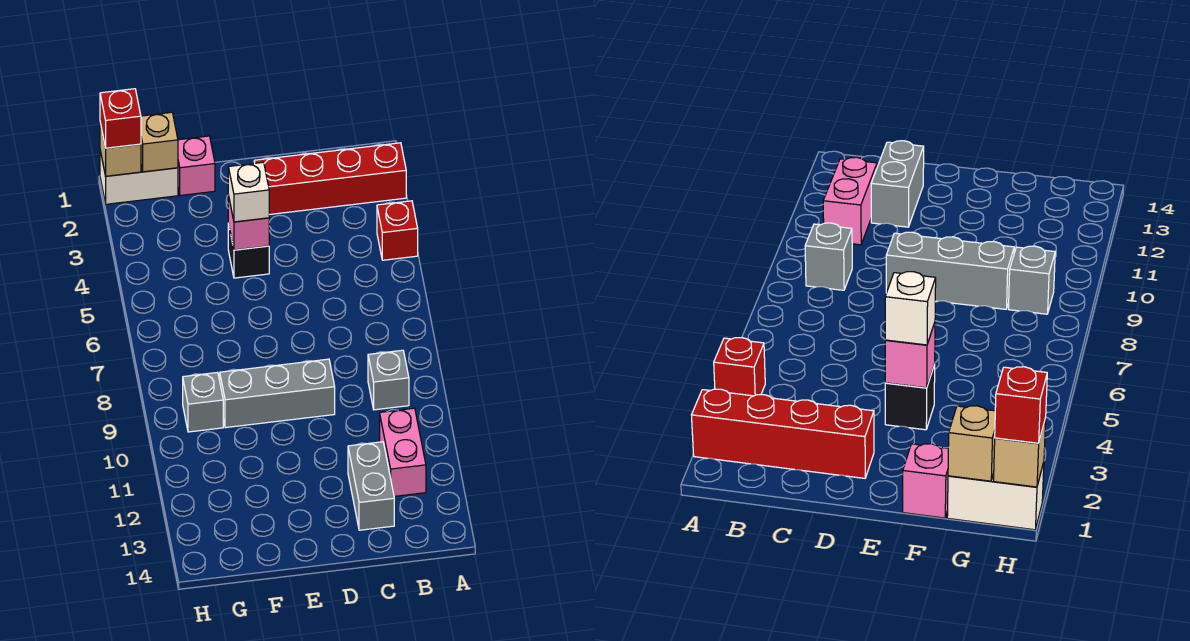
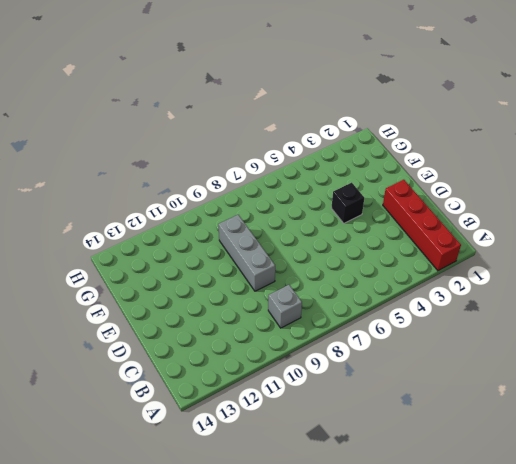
none -> red 1x1 brick [377,201,418,260]
none -> pink 1x2 brick [380,408,426,496]
none -> grey 1x2 brick [348,442,394,530]

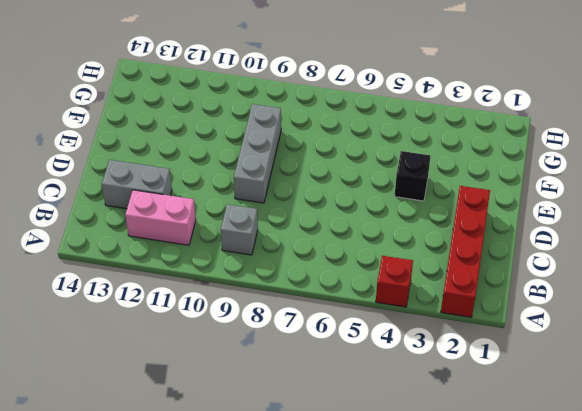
none -> pink 1x1 brick [178,136,215,195]
none -> white 1x2 brick [100,151,178,204]
none -> grey 1x1 brick [183,372,223,432]

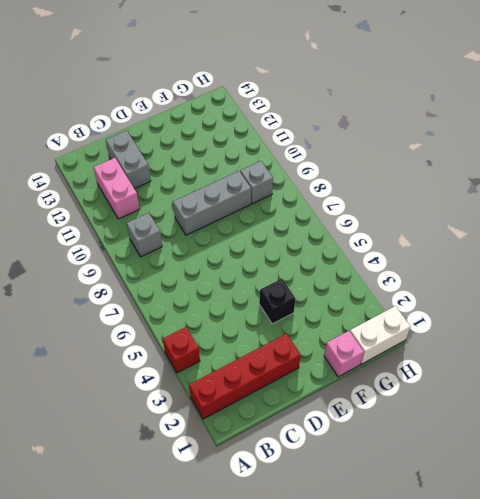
none -> pink 1x1 brick [228,195,269,250]
none -> tan 1x1 brick [141,112,178,172]
none -> tan 1x1 brick [100,123,141,176]

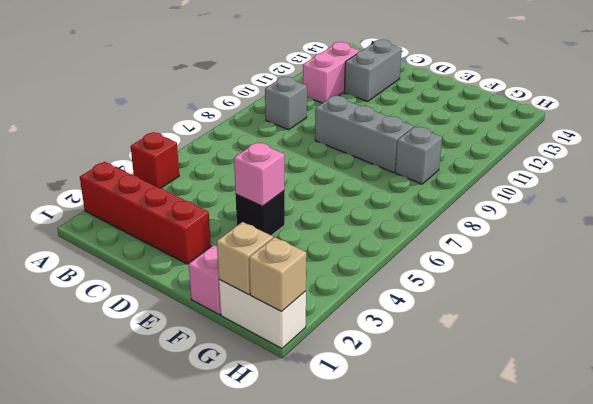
none -> white 1x1 brick [228,162,269,222]
none -> red 1x1 brick [100,89,141,148]

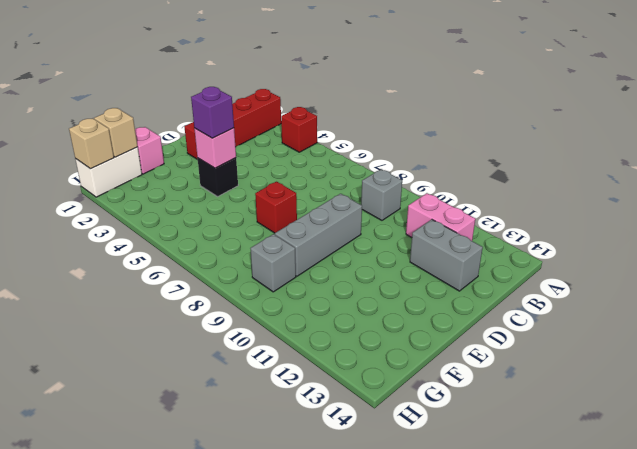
purple 1x1 brick [191,87,234,138] -> white 1x1 brick [228,162,269,222]
red 1x1 brick [255,182,297,233] -> red 1x1 brick moved to [100,89,141,148]

